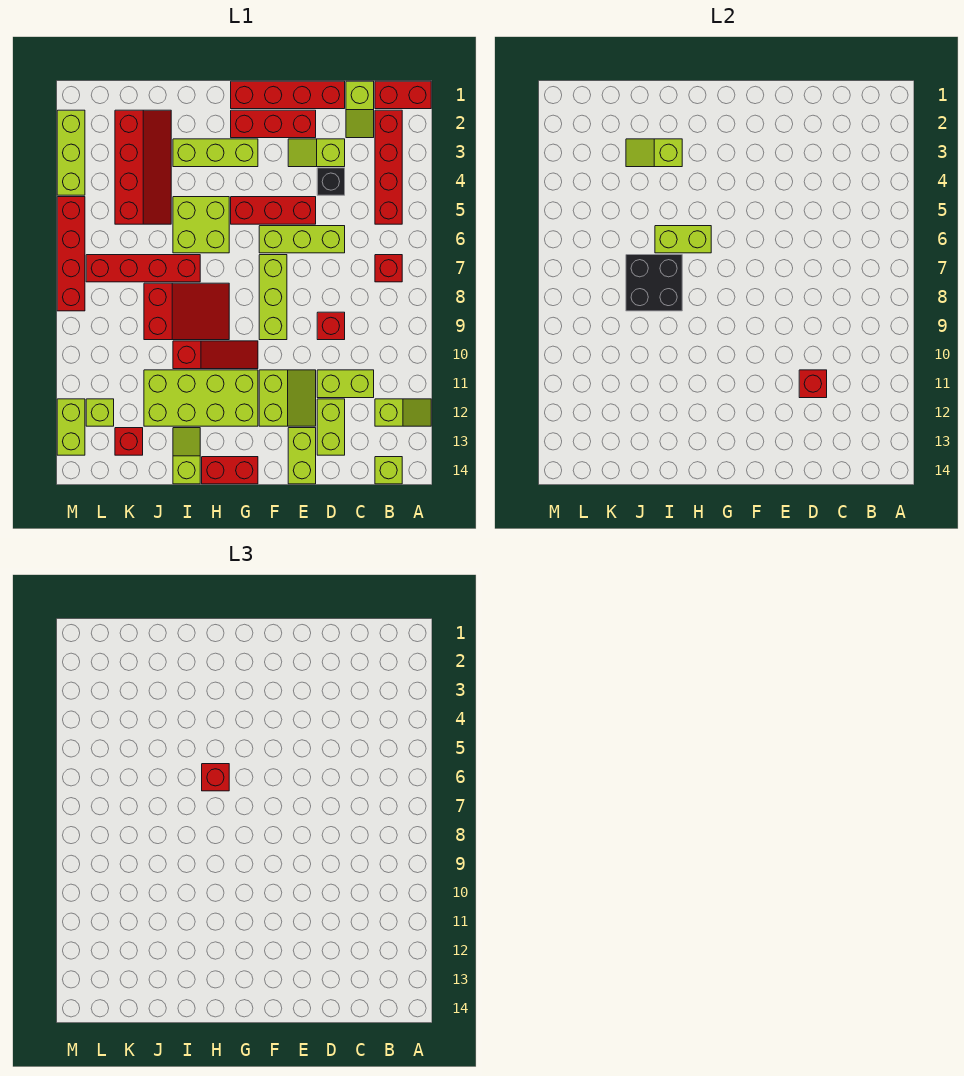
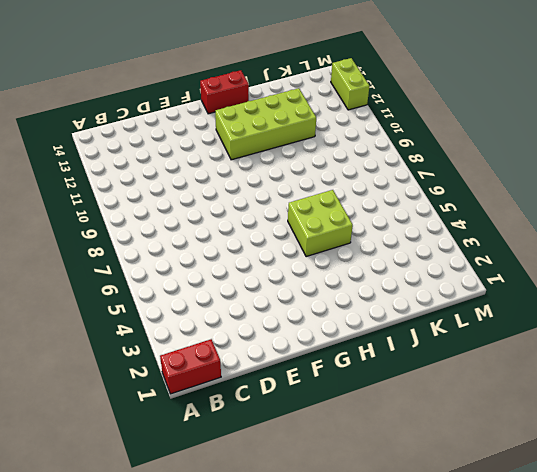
none -> lime 1x2 slope [375,399,431,426]
none -> red 1x4 brick [375,110,402,224]
none -> red 1x1 brick [375,255,402,282]
none -> lime 1x1 brick [375,457,402,484]

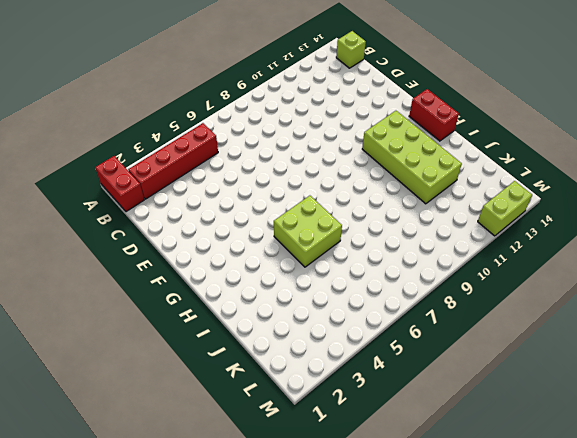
none -> lime 1x2 slope [375,399,431,426]
none -> red 1x1 brick [375,255,402,282]
none -> lime 1x2 slope [346,81,374,138]
none -> lime 1x2 brick [317,370,374,398]

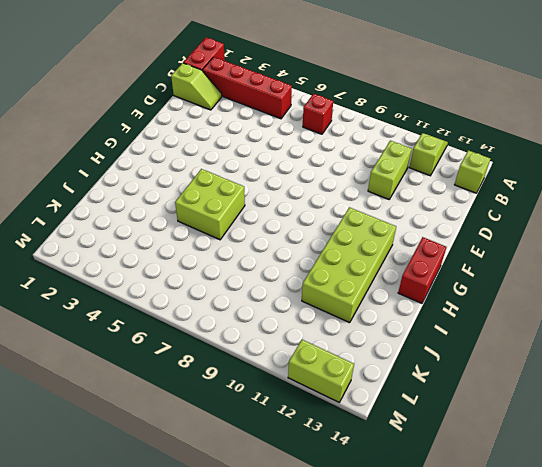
none -> red 1x4 brick [231,81,345,109]
none -> lime 1x2 slope [288,139,345,167]
none -> black 1x1 brick [317,168,345,195]
none -> lime 1x3 brick [259,226,345,253]

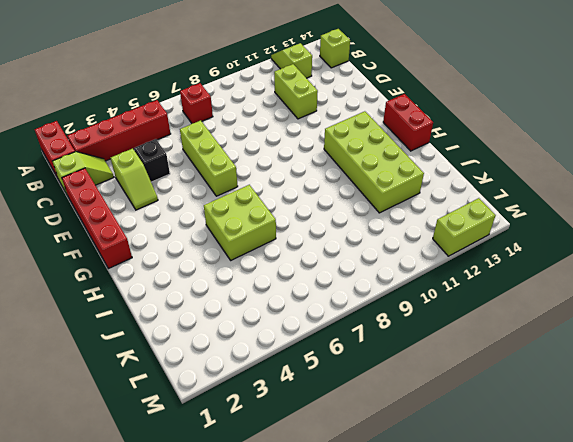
none -> red 1x1 brick [317,312,345,340]
none -> lime 1x2 brick [317,399,345,455]
none -> red 1x3 brick [231,110,316,138]
none -> red 1x3 brick [231,197,316,224]

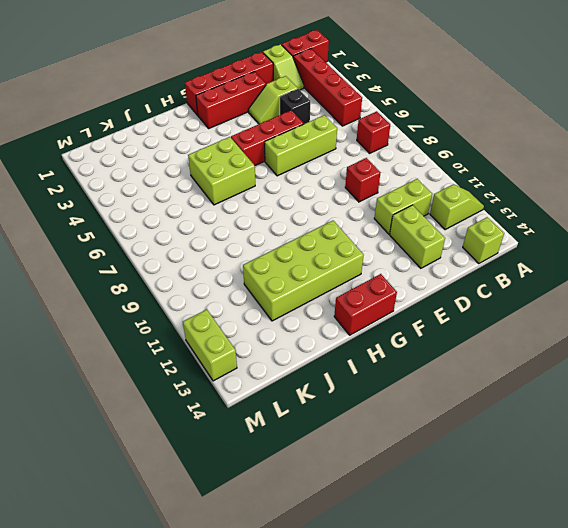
none -> lime 2x2 slope [259,370,316,426]
none -> lime 1x2 brick [288,428,316,484]
none -> lime 1x3 brick [259,255,287,340]
none -> lime 1x3 brick [173,139,258,167]

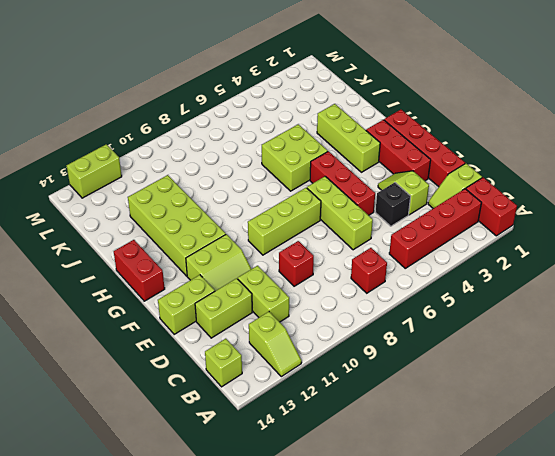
none -> red 1x3 slope [173,341,258,369]
none -> red 2x3 slope [144,283,229,340]
none -> red 1x4 brick [86,255,200,282]
none -> lime 1x2 slope [173,428,200,484]

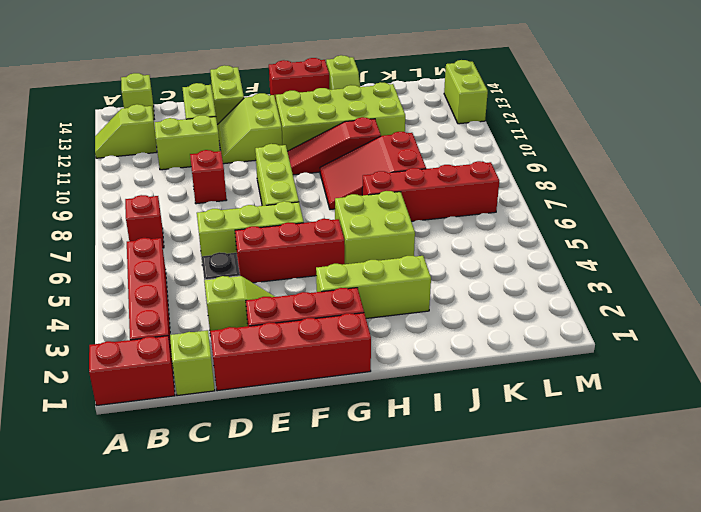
none -> red 2x4 slope [115,110,171,224]
none -> red 1x1 brick [115,428,143,455]
none -> lime 1x1 brick [86,399,114,426]
none -> lime 1x3 brick [57,110,85,195]

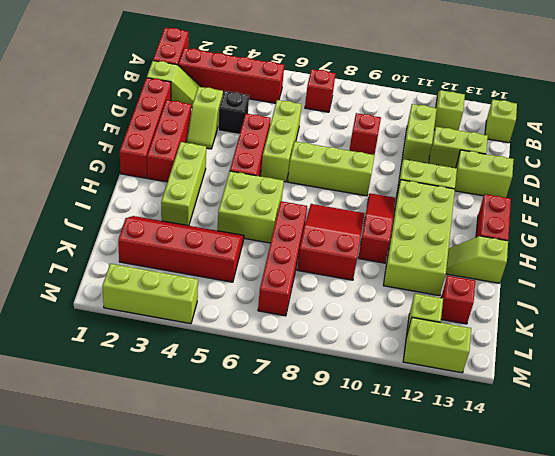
none -> red 1x4 brick [57,197,85,311]
none -> red 1x1 brick [799,370,827,398]
none -> lime 1x2 brick [655,226,711,253]
none -> lime 1x2 slope [626,139,682,167]

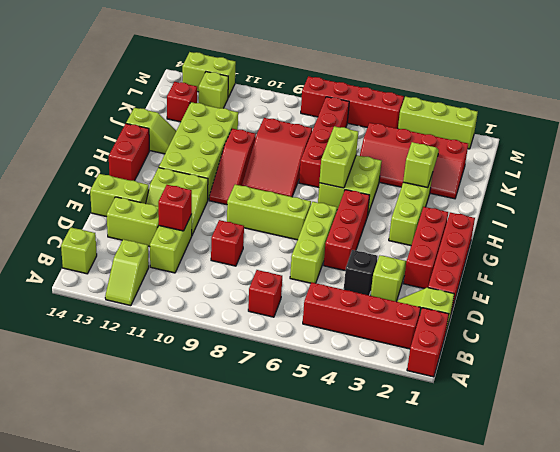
none -> black 2x2 brick [626,255,682,311]
none -> red 1x1 brick [202,764,229,791]

